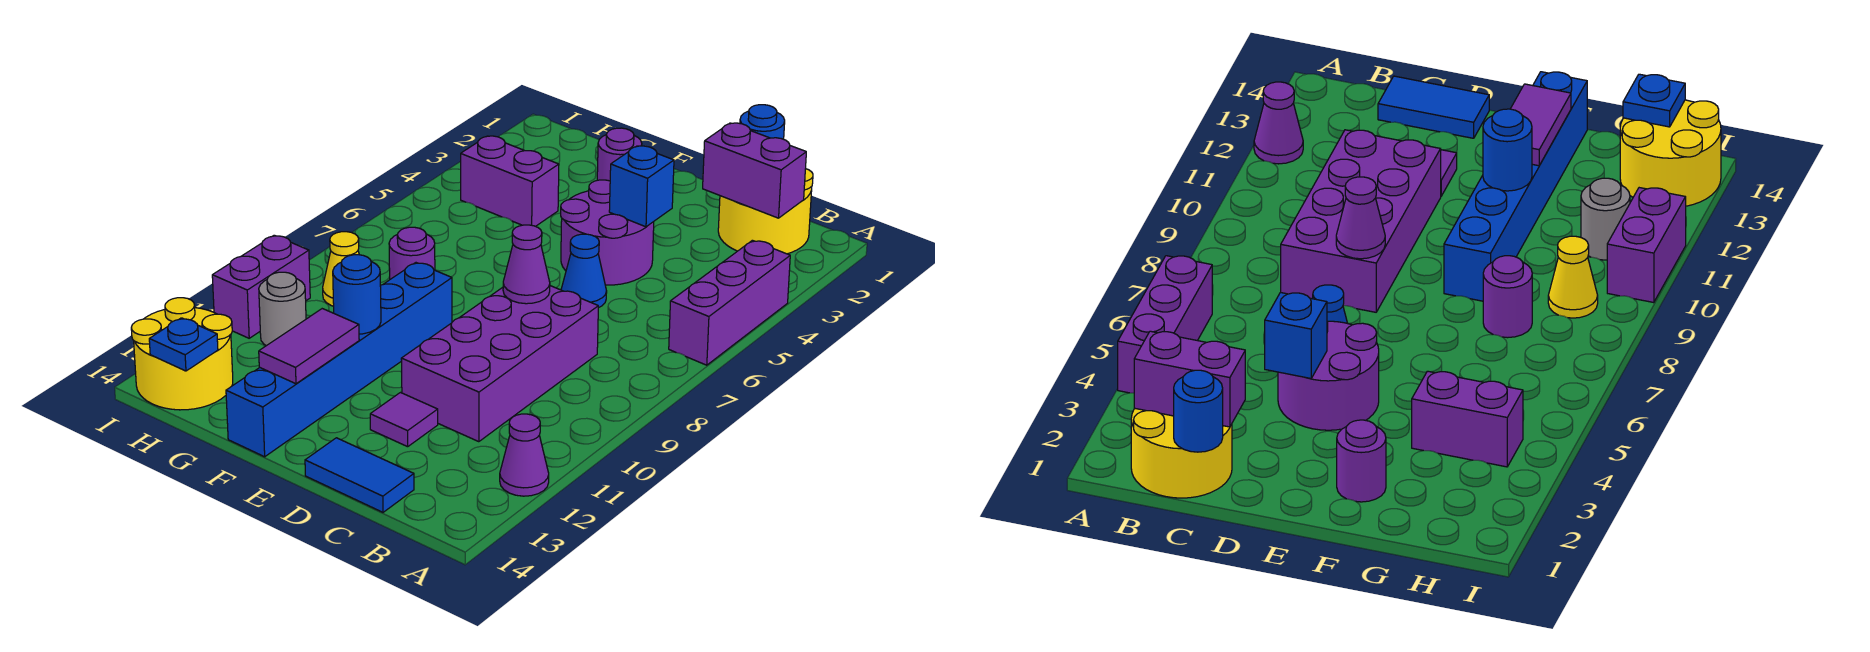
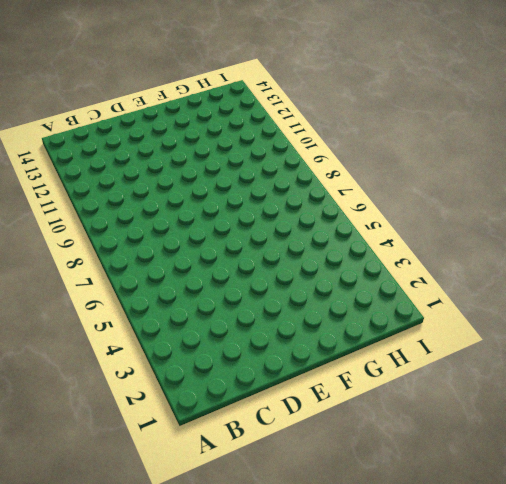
none -> purple 1x3 brick [669,240,790,365]
none -> purple 1x1 cone [500,414,549,496]
none -> yellow 2x2 round brick [718,169,813,254]

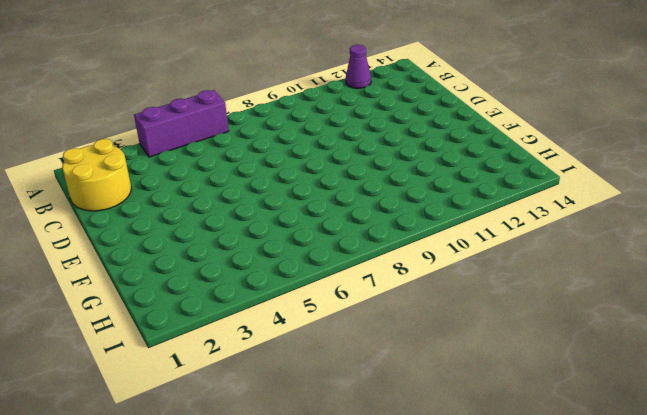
none -> purple 2x4 brick [401,286,598,442]
none -> blue 1x2 tile [305,438,414,512]
none -> purple 2x2 round brick [561,180,654,285]

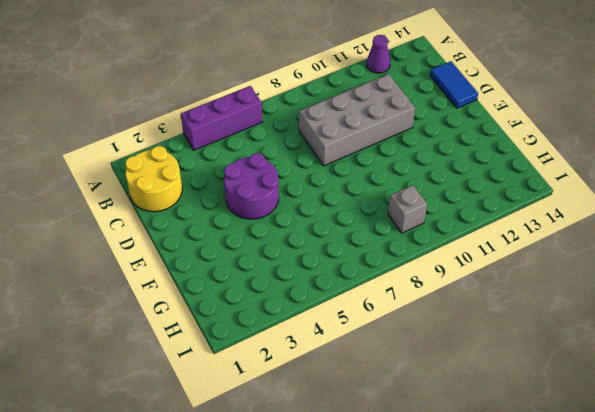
grey 2x4 brick [299,74,415,166] -> purple 2x4 brick [401,286,598,442]
grey 1x1 brick [388,185,427,233] -> yellow 1x1 cone [323,232,359,306]
none -> blue 1x1 cone [561,234,607,308]
none -> purple 1x1 tile [370,393,438,447]
none -> purple 1x1 round brick [597,128,642,181]

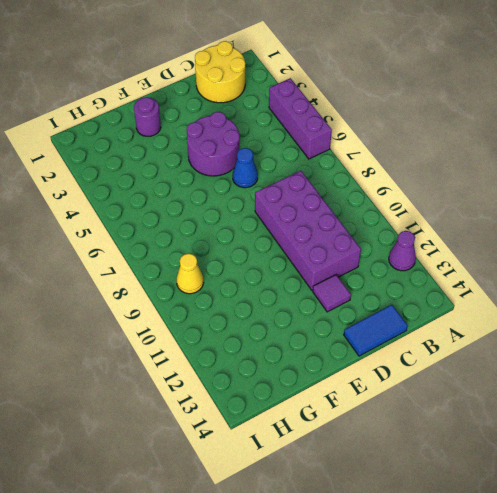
none -> blue 1x6 brick [226,263,452,457]
none -> purple 1x2 brick [461,136,559,226]
none -> purple 1x1 round brick [389,227,435,279]

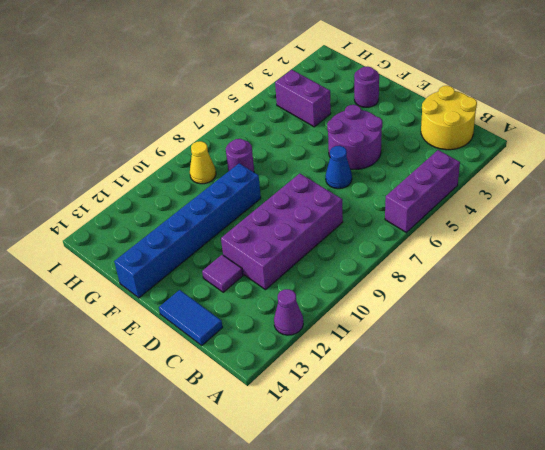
none -> grey 1x1 round brick [259,272,306,346]
none -> yellow 2x2 round brick [131,298,233,410]
none -> purple 1x2 brick [212,235,310,338]

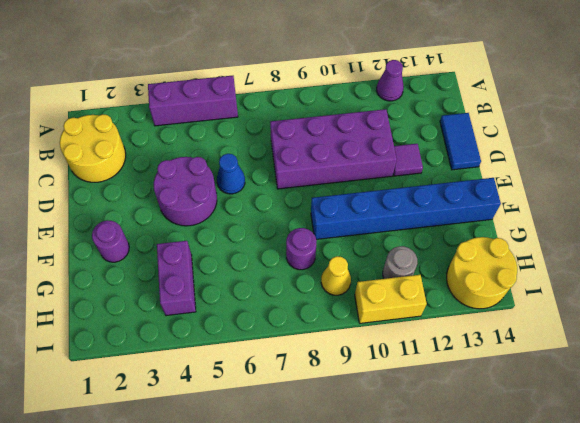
yellow 1x2 brick [355,275,427,323] -> purple 1x2 brick [212,235,310,338]
none -> purple 1x2 brick [703,123,806,218]
none -> blue 1x1 round brick [740,105,785,139]
none -> blue 1x1 brick [609,146,674,227]

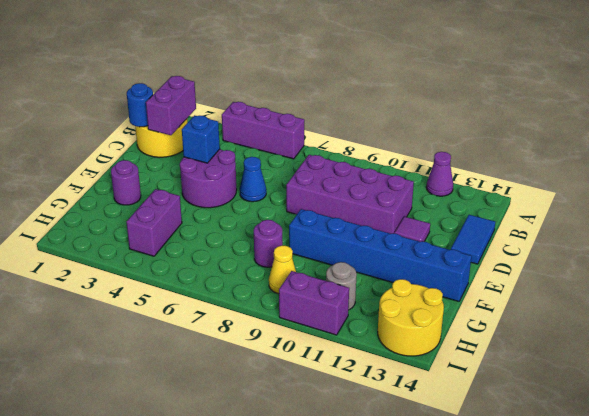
none -> purple 1x1 cone [503,225,550,304]
none -> blue 1x1 round brick [333,255,381,334]
none -> purple 1x2 tile [259,309,359,384]

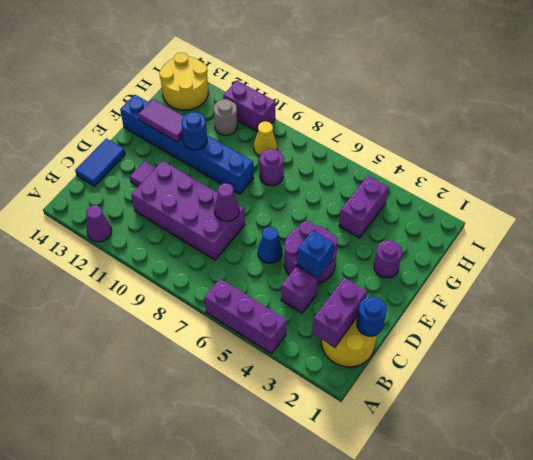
purple 1x1 brick [281,267,318,313] -> none
none -> blue 1x1 plate [149,318,218,371]

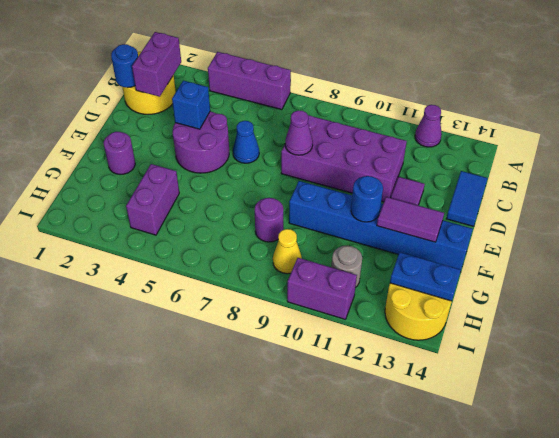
blue 1x2 plate [390,252,461,301] -> blue 1x1 plate [149,318,218,371]

